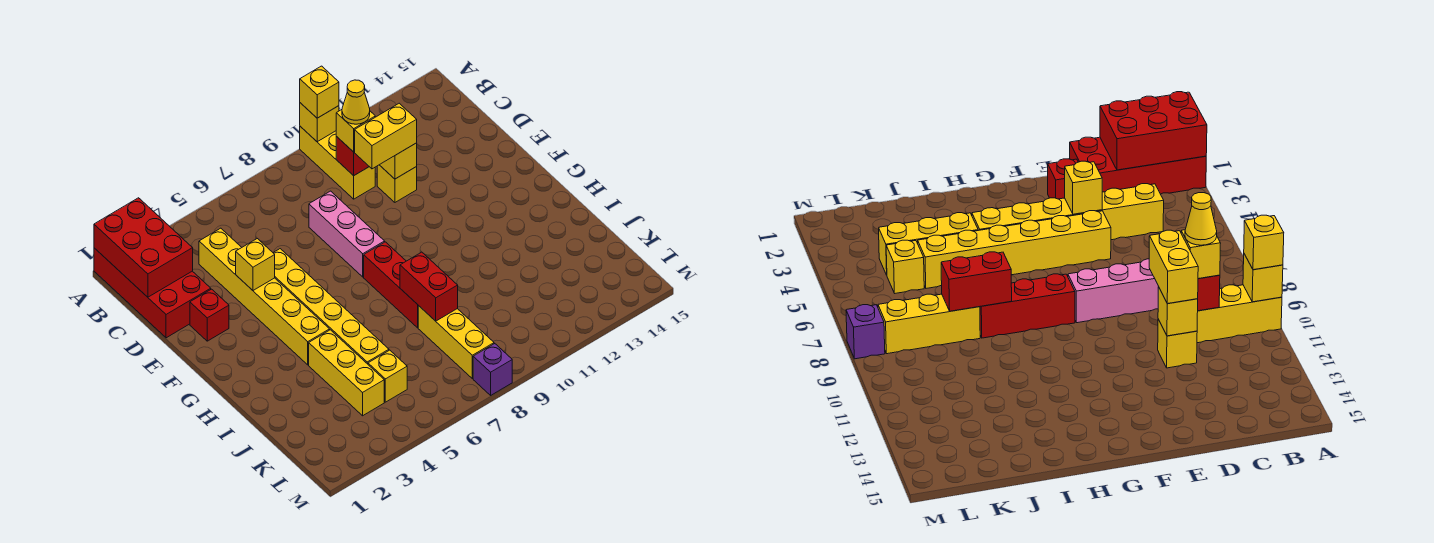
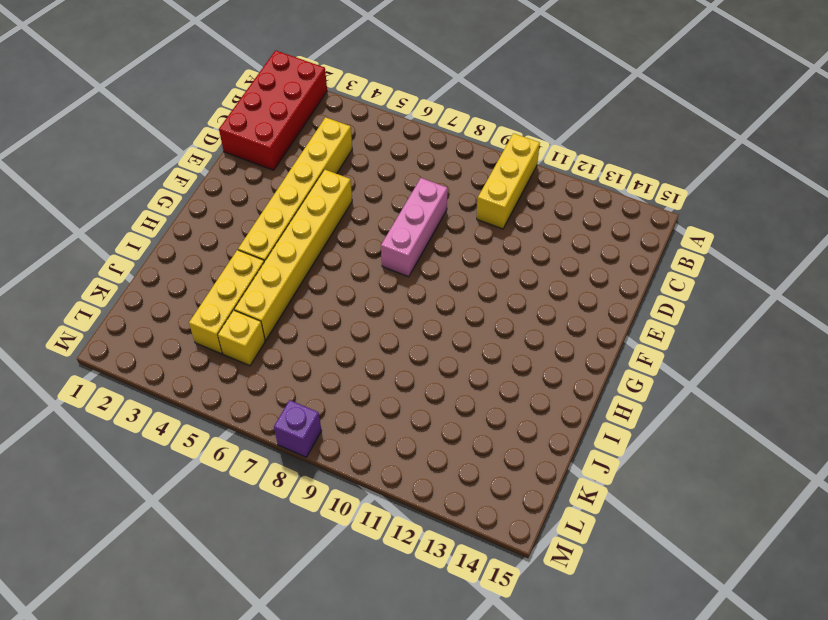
none -> yellow 1x1 brick [377,165,417,202]
none -> red 1x1 brick [190,289,229,341]
none -> red 1x3 brick [364,242,418,328]

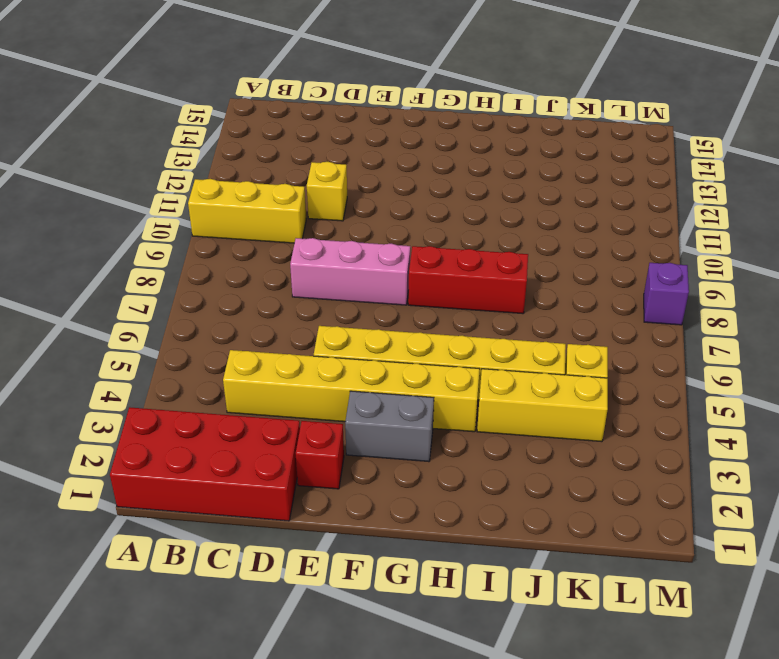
grey 1x2 brick [345,391,434,462] -> none
none -> yellow 1x3 brick [418,306,494,378]
none -> red 2x3 brick [94,198,193,297]
none -> yellow 1x1 brick [300,103,339,142]

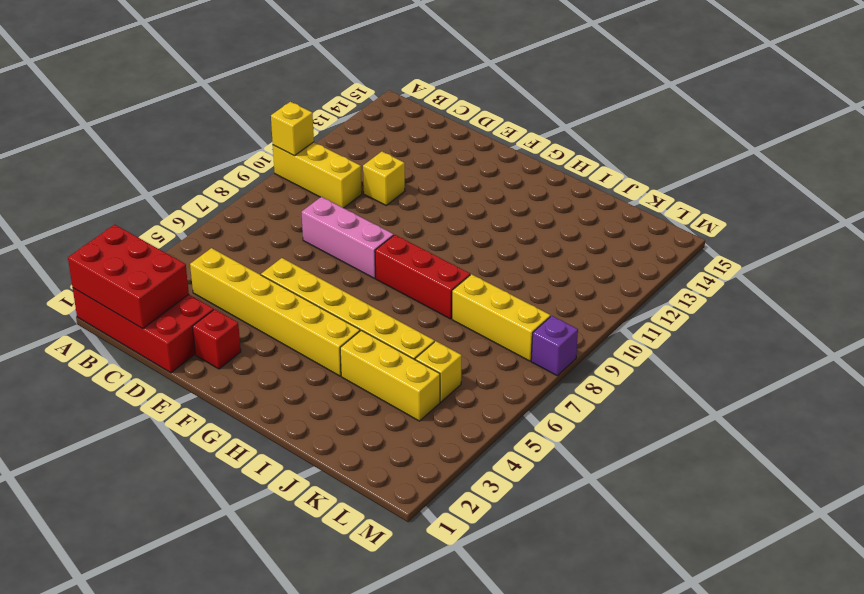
none -> red 1x1 brick [336,136,369,176]
none -> yellow 1x1 brick [380,143,417,179]
none -> yellow 1x1 brick [236,238,275,290]

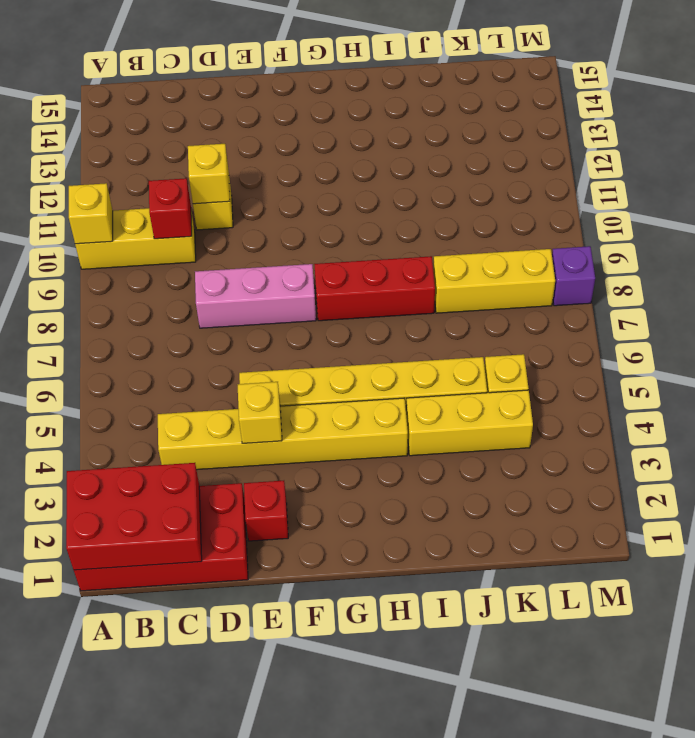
none -> red 1x2 brick [400,252,458,321]
none -> yellow 1x1 brick [300,66,339,118]
none -> yellow 1x1 brick [336,110,375,152]

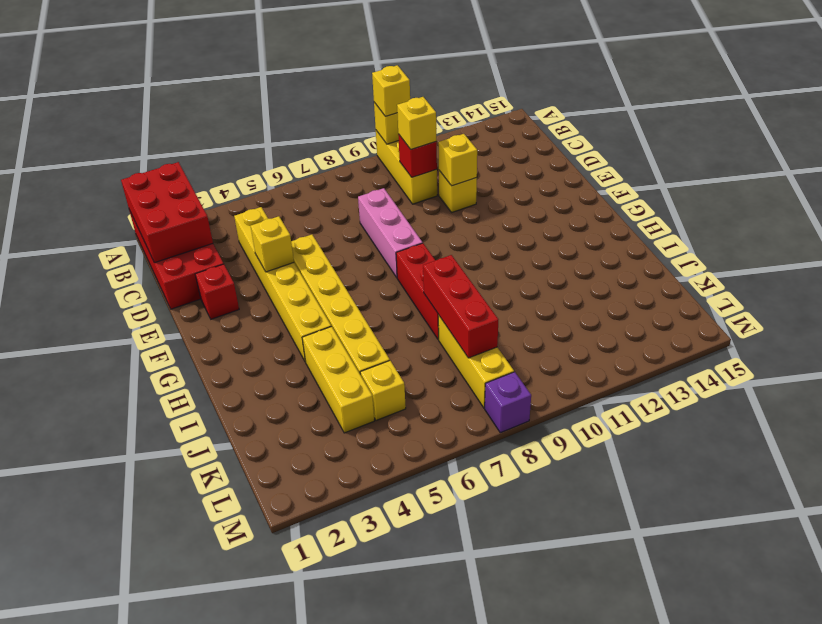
red 1x3 brick [423,255,498,358] -> red 1x2 brick [400,252,458,321]
none -> yellow 1x2 brick [355,103,417,169]
none -> yellow 1x1 cone [342,80,370,124]

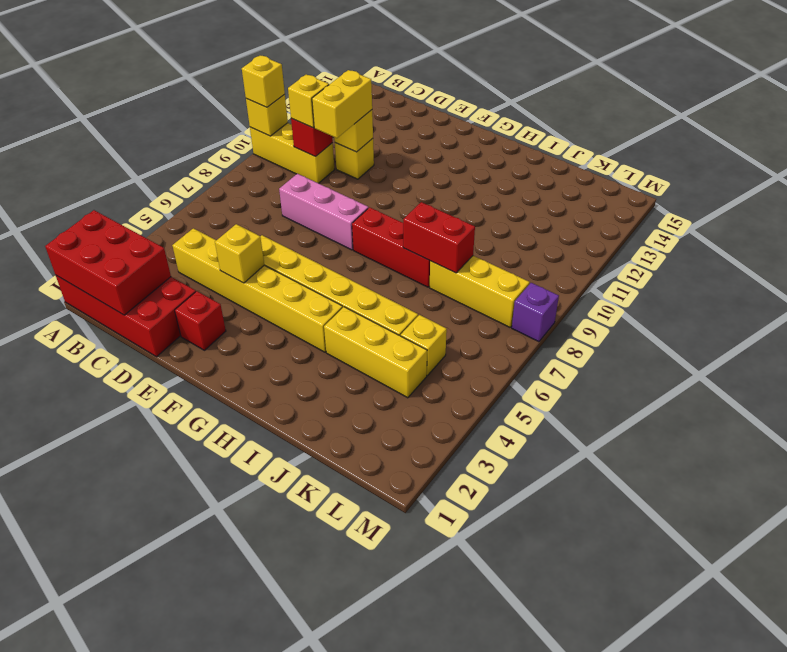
none -> yellow 1x1 cone [342,80,370,124]

